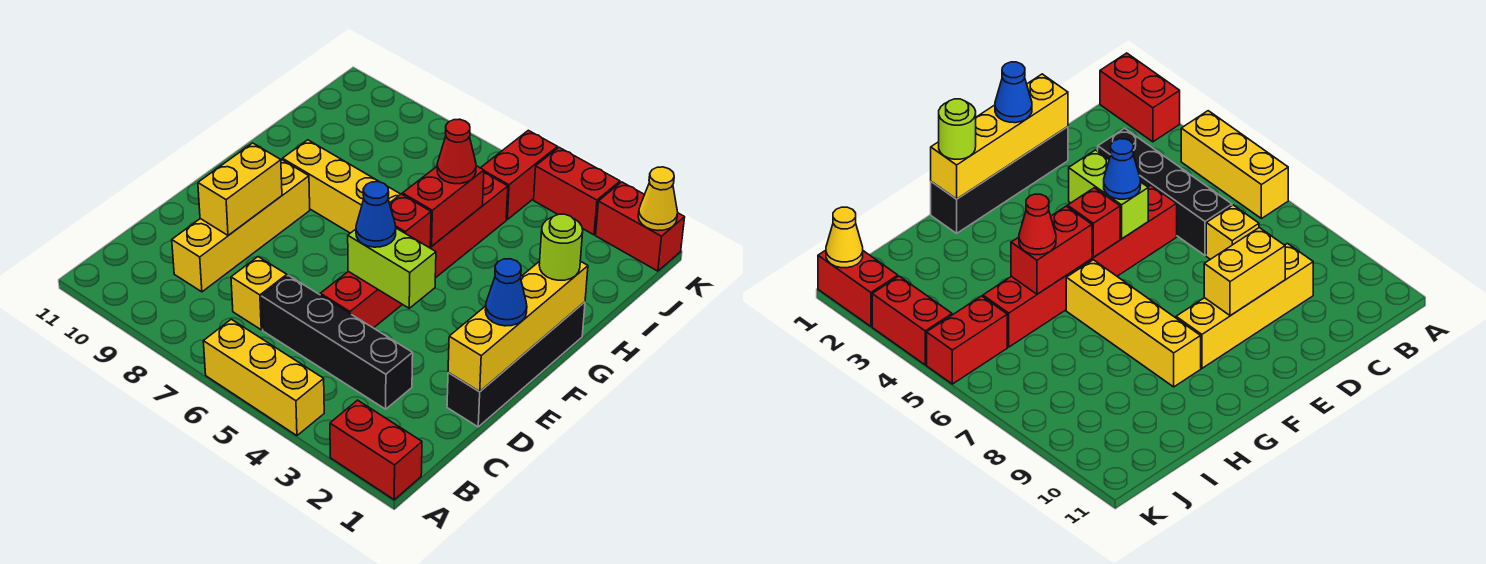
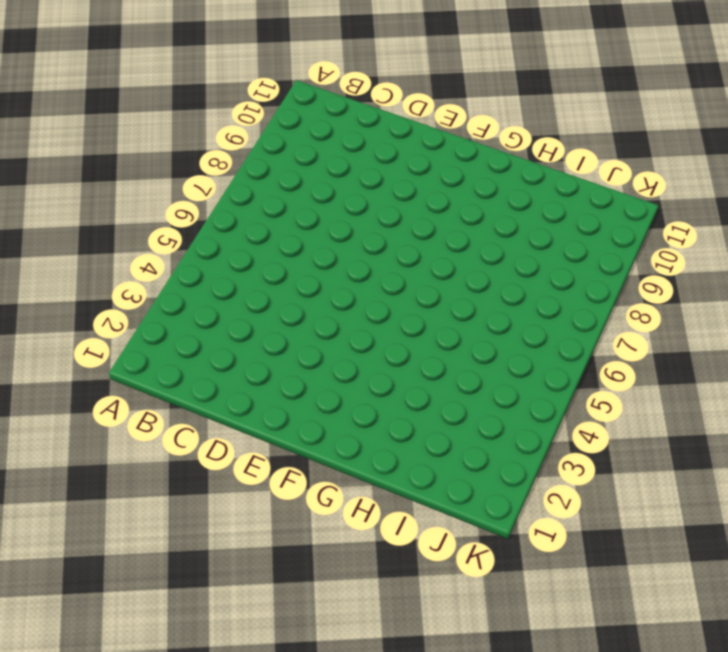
none -> red 1x2 brick [330,400,422,500]
none -> yellow 1x3 brick [203,319,324,436]
none -> black 1x4 brick [261,275,413,409]

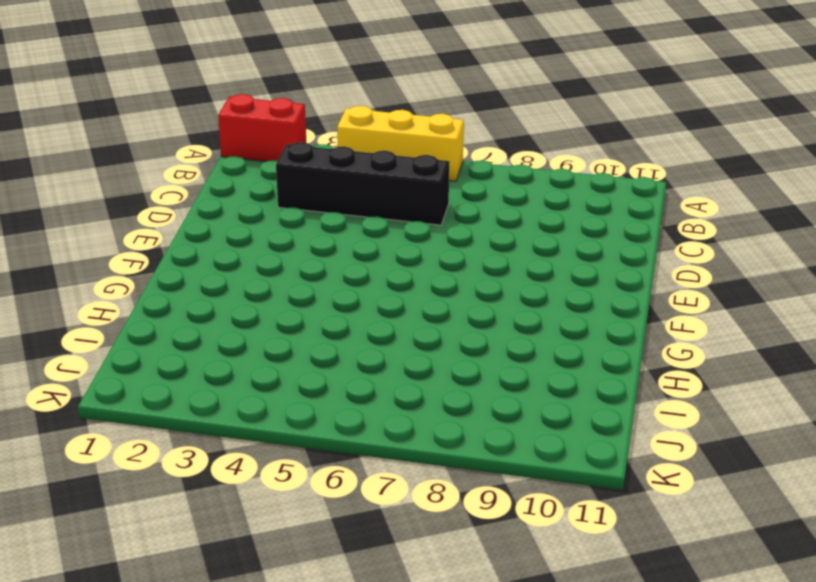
none -> yellow 1x1 brick [231,257,287,330]
none -> yellow 1x4 brick [172,159,310,292]
none -> black 1x4 brick [447,302,585,427]

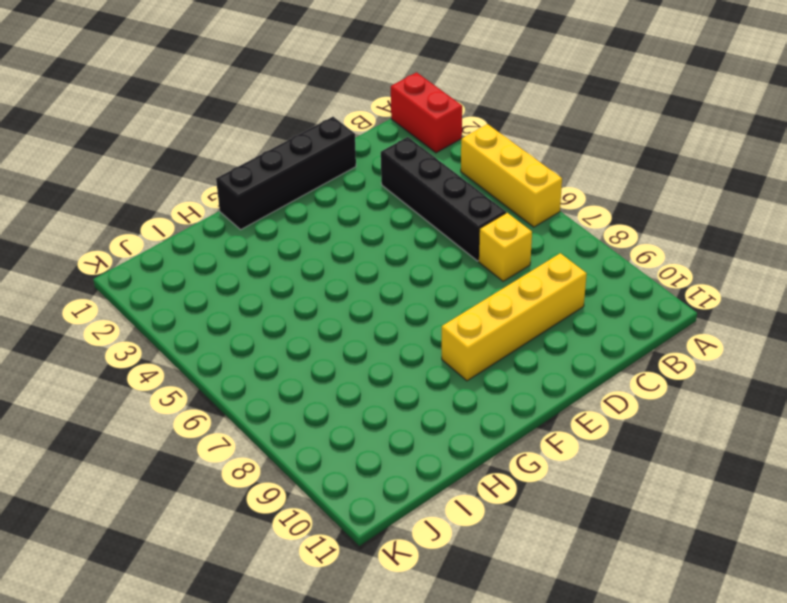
none -> red 1x6 brick [320,173,508,328]
none -> yellow 1x4 brick [282,140,401,233]
none -> red 1x2 brick [481,130,557,219]

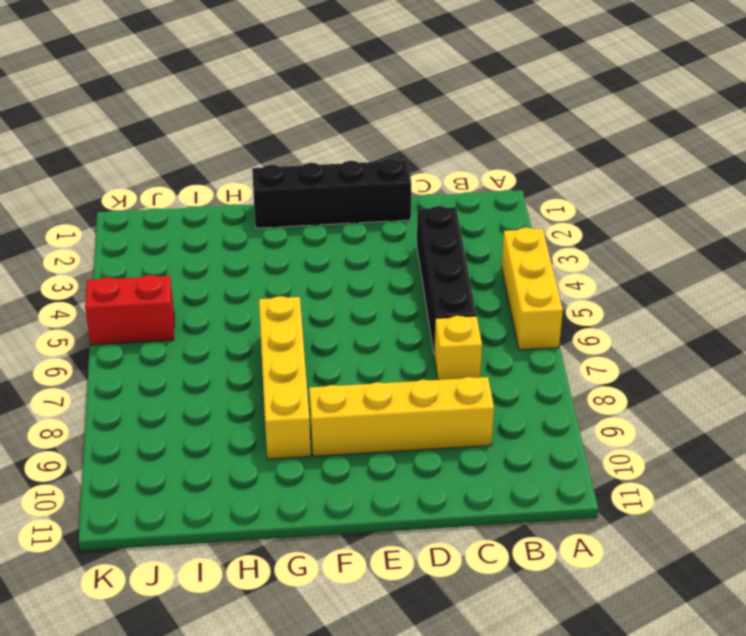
none -> red 1x2 brick [330,400,422,500]
none -> red 1x6 brick [320,173,508,328]
none -> red 1x2 brick [596,182,685,271]

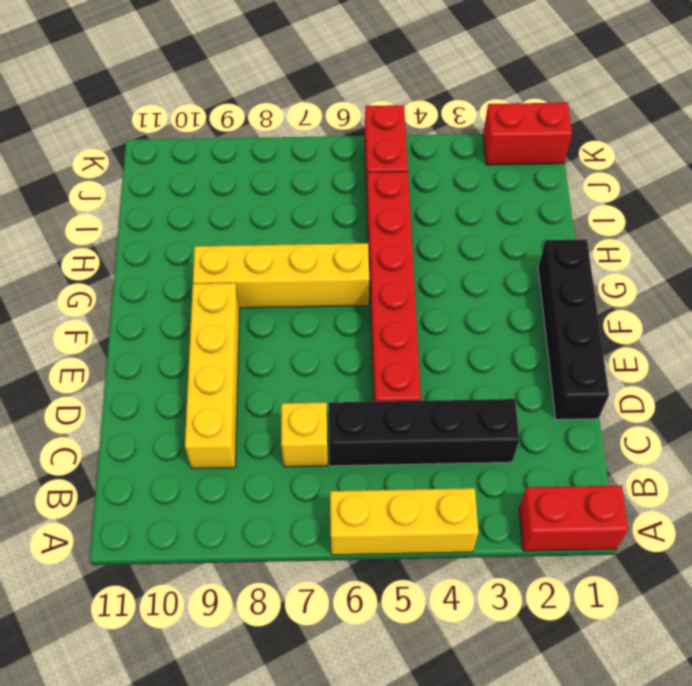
none -> red 1x2 brick [534,147,620,235]
none -> yellow 1x4 brick [448,261,588,392]
none -> yellow 1x2 brick [198,143,282,235]

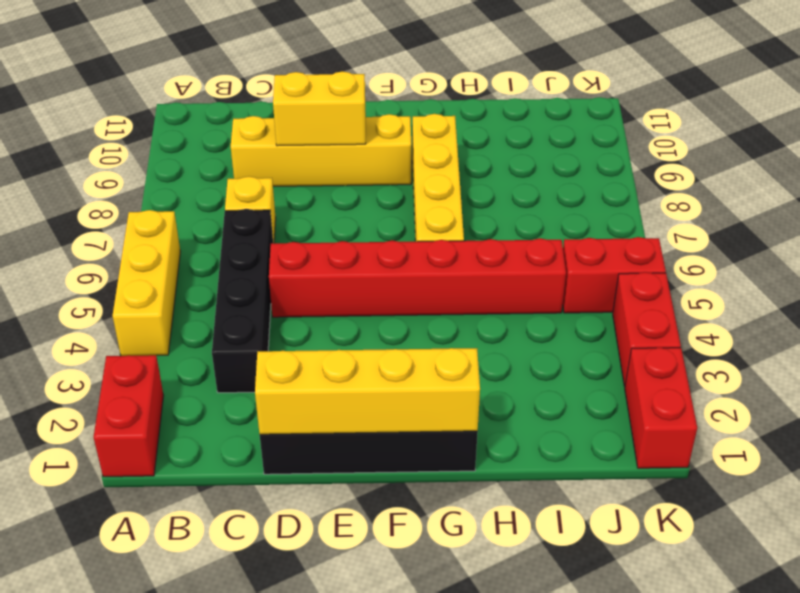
none -> lime 1x2 brick [348,228,436,308]
none -> red 1x1 brick [390,194,431,248]
none -> red 1x2 brick [402,166,484,246]

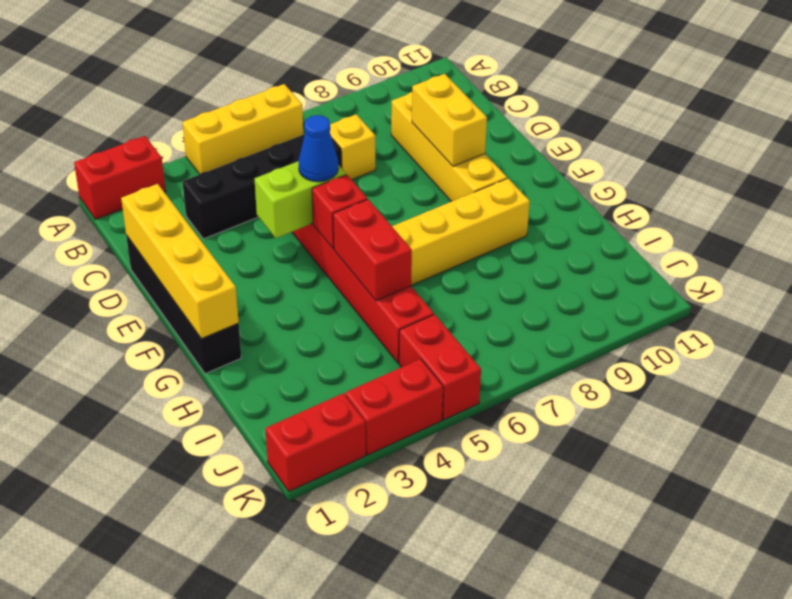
none -> yellow 1x1 cone [638,167,678,231]
none -> blue 1x1 cone [485,259,527,326]
none -> lime 1x1 round brick [539,214,583,280]

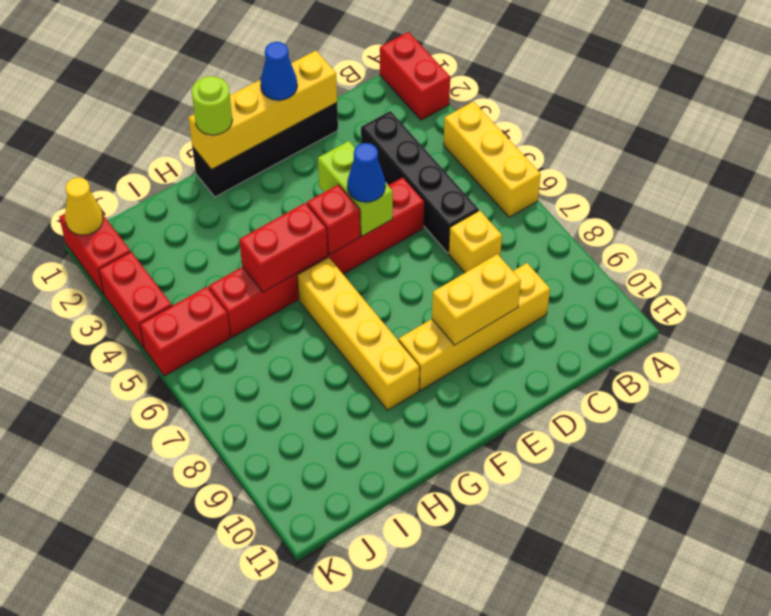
none -> red 1x1 cone [437,119,476,184]

